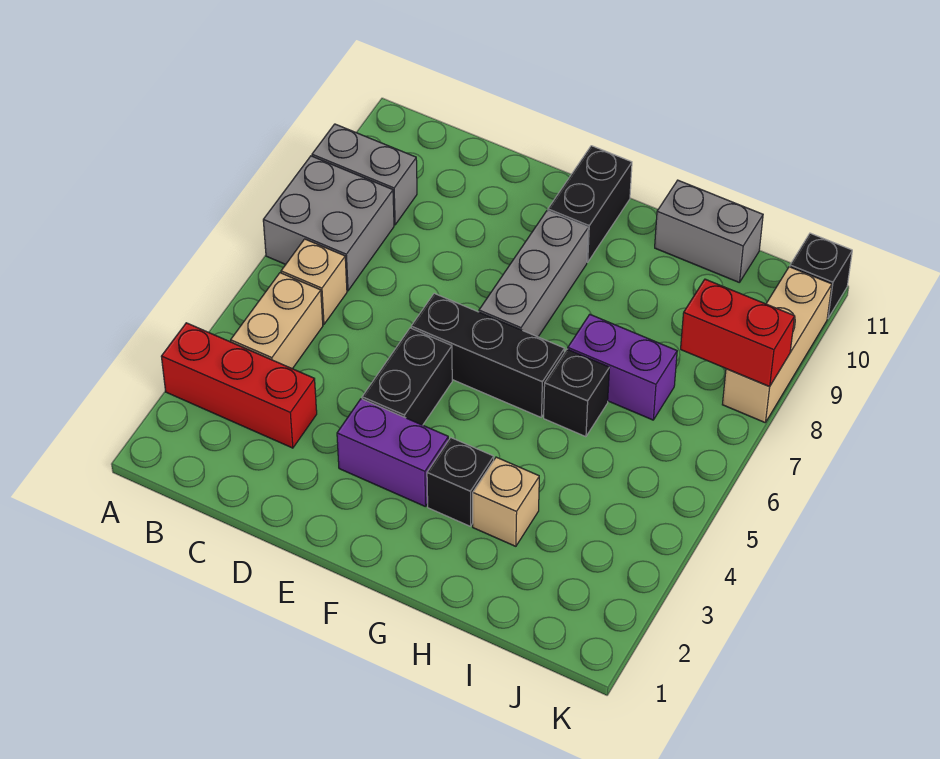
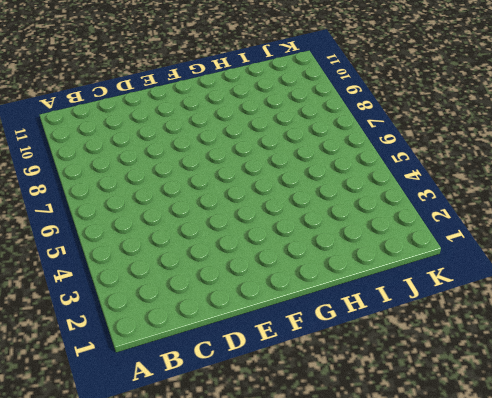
none -> red 1x3 brick [161,323,317,448]
none -> grey 2x2 brick [263,156,394,291]
none -> grey 1x2 brick [312,124,417,225]

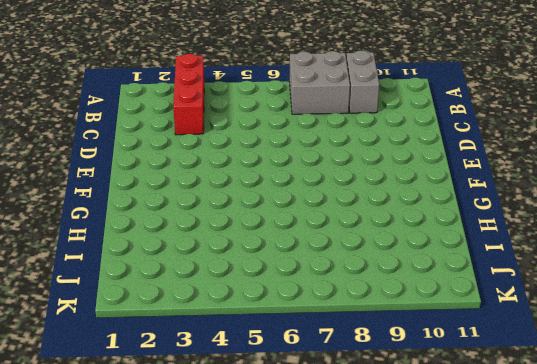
none -> tan 1x2 brick [231,273,323,369]
none -> tan 1x1 brick [281,239,347,324]
none -> purple 1x2 brick [337,399,448,507]

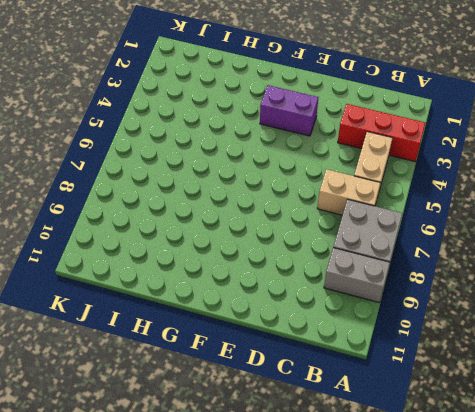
tan 1x2 brick [317,169,380,215] -> tan 1x1 brick [281,239,347,324]
none -> black 1x2 brick [362,328,452,425]
none -> black 1x3 brick [411,293,565,417]
none -> grey 1x3 brick [479,211,588,337]

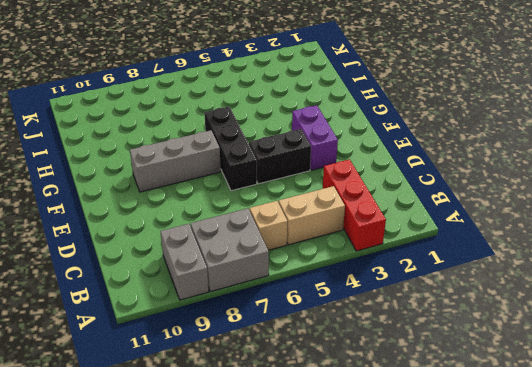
none -> black 1x2 brick [548,146,632,262]
none -> black 1x1 brick [427,438,494,526]
none -> tan 1x1 brick [473,457,539,546]

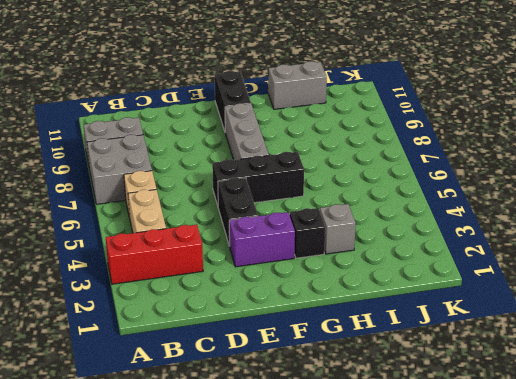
grey 1x1 brick [320,204,356,254] -> tan 1x1 brick [473,457,539,546]
none -> black 1x1 brick [544,349,610,437]
none -> purple 1x2 brick [568,314,677,420]
none -> tan 1x3 brick [722,267,832,423]

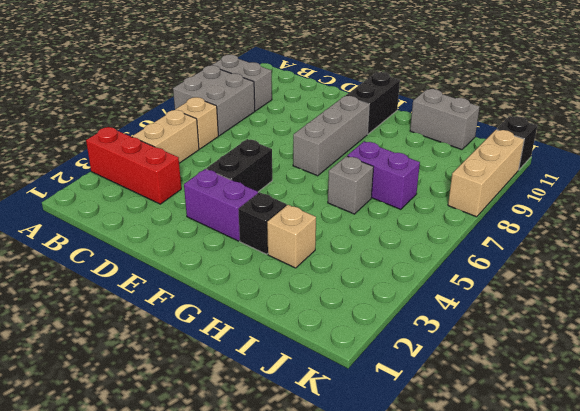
grey 1x1 brick [328,156,373,214] -> black 1x1 brick [544,349,610,437]
none -> black 1x3 brick [411,293,565,417]
none -> red 1x2 brick [681,279,795,387]

